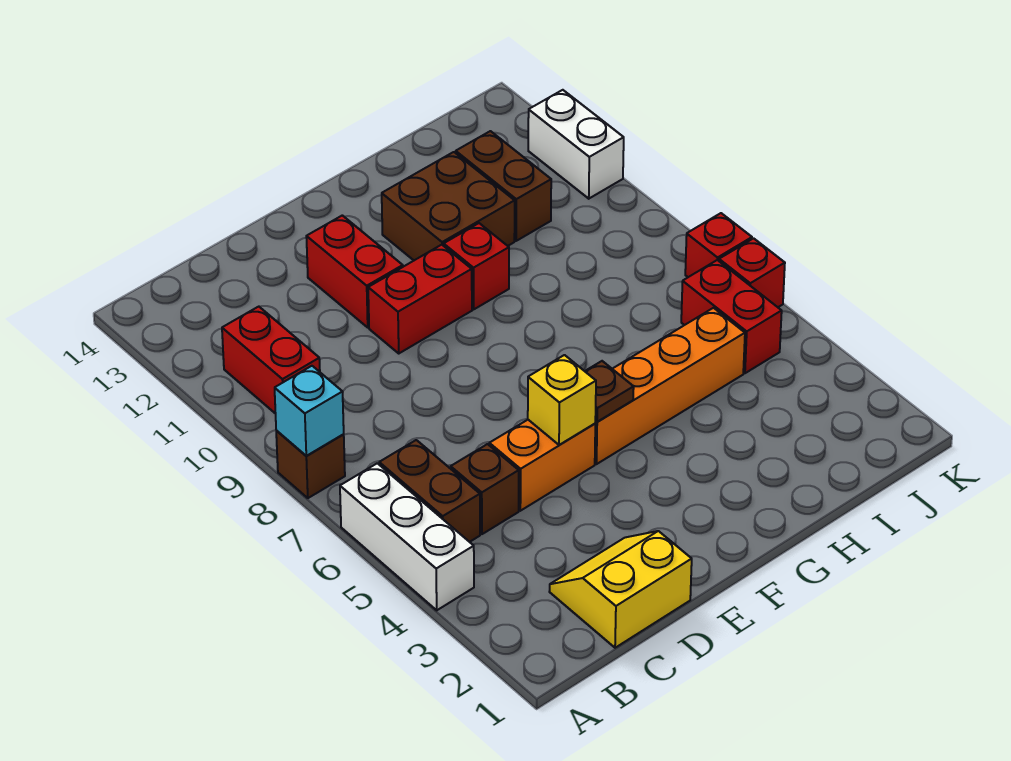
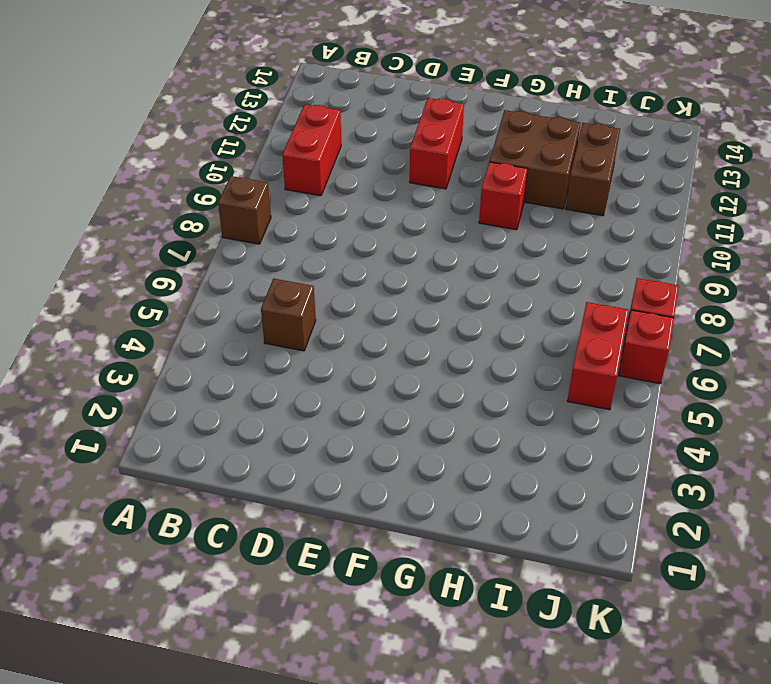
none -> white 1x3 brick [340,463,474,610]
none -> brown 1x2 brick [379,440,480,542]
none -> yellow 2x2 slope [549,531,692,648]

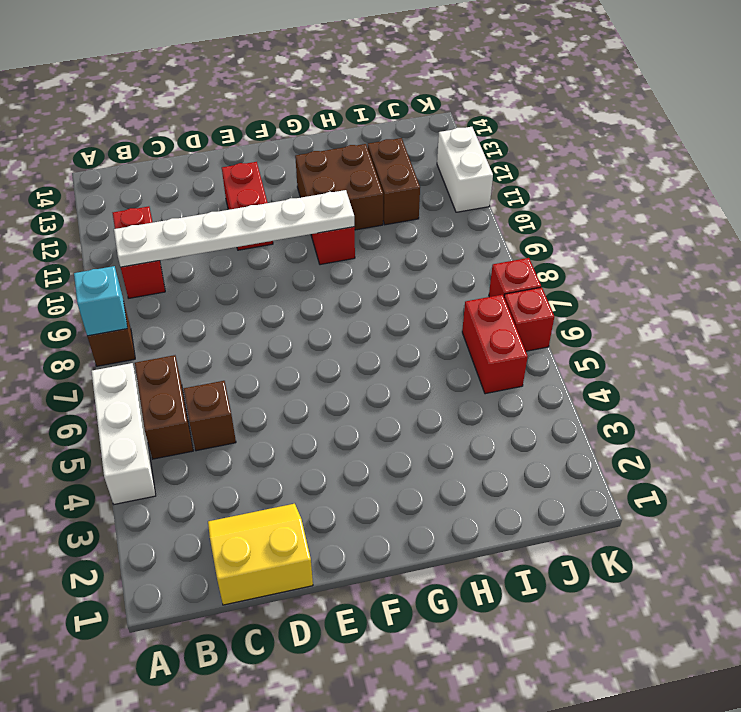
white 1x6 plate [114,190,354,267] -> none
none -> orange 1x2 brick [489,420,595,511]
none -> red 1x2 brick [368,245,472,353]
none -> orange 1x4 brick [595,308,745,464]

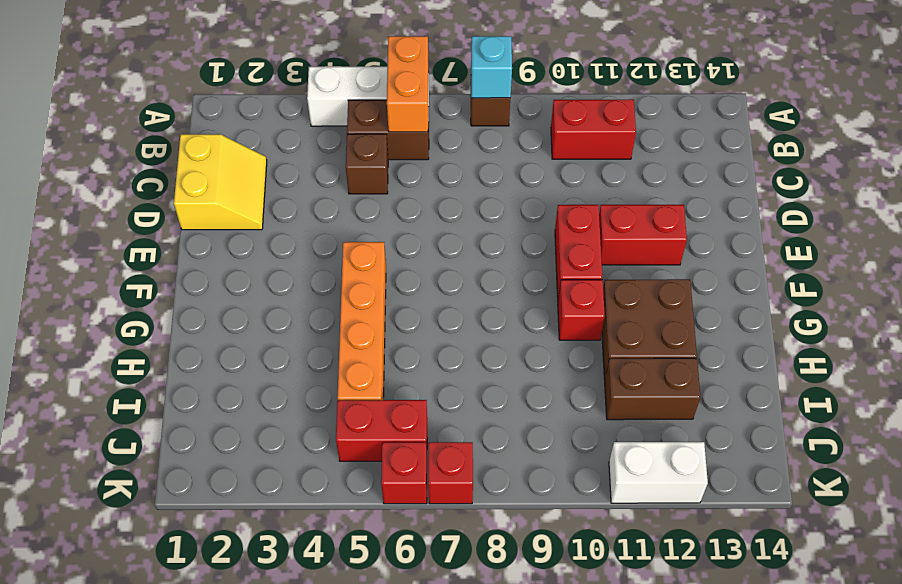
orange 1x2 brick [387,36,429,132] -> orange 1x2 brick moved to [489,420,595,511]
none -> yellow 1x1 brick [528,355,596,445]
none -> brown 1x1 plate [585,361,634,422]

